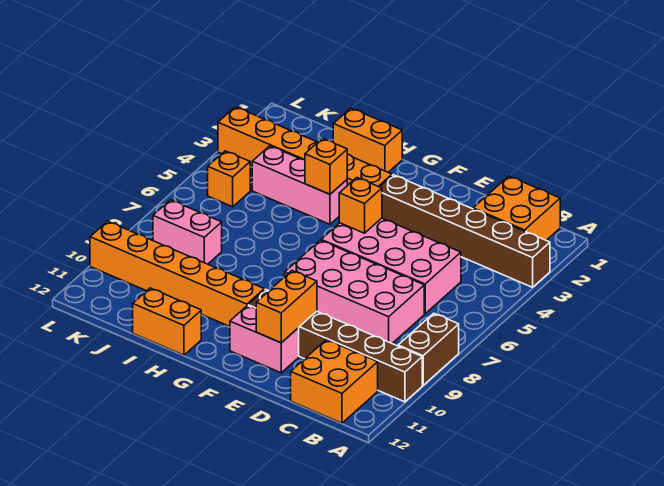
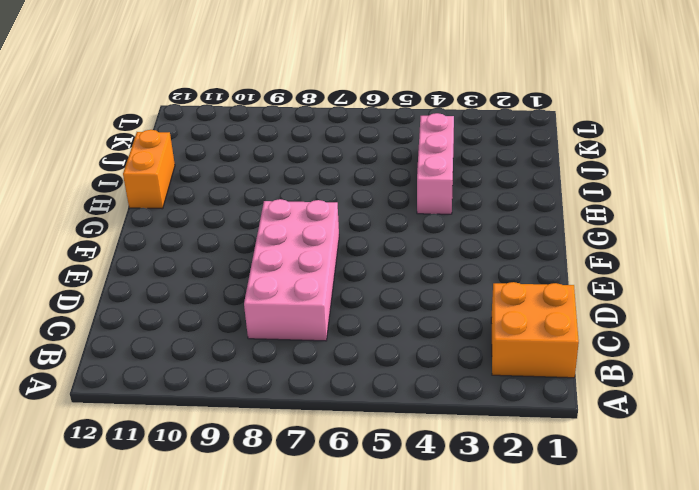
none -> brown 1x6 brick [380,175,550,287]
none -> brown 1x2 brick [398,313,459,385]
none -> brown 1x6 brick [248,289,422,402]

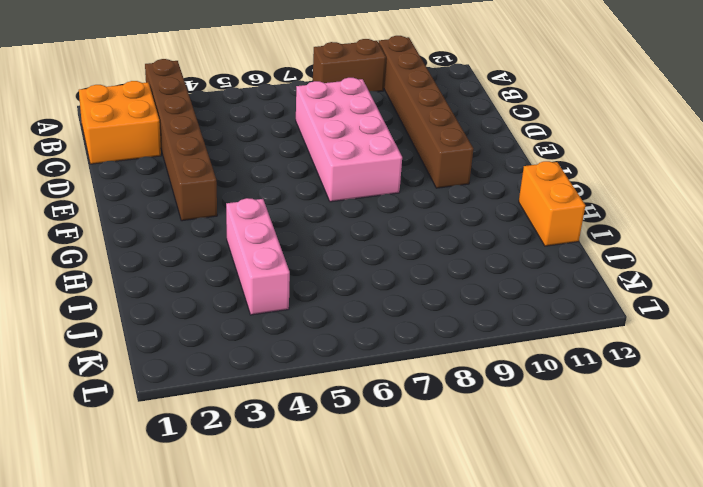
none -> orange 2x2 brick [291,340,378,423]
none -> pink 2x4 brick [321,218,461,314]
none -> pink 1x2 brick [230,306,299,373]

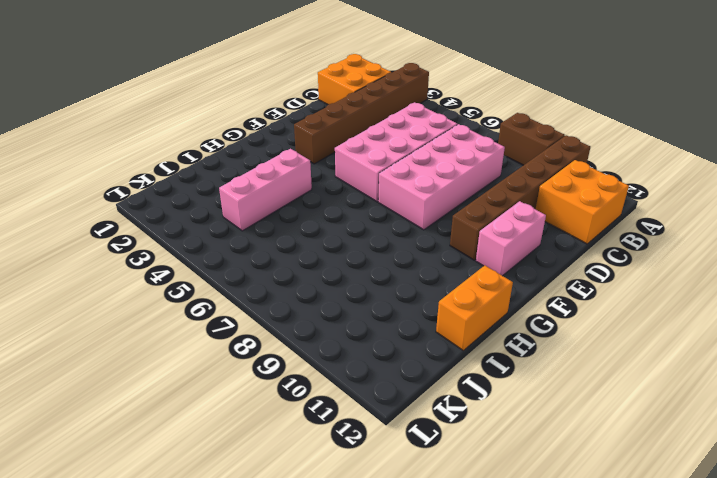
none -> orange 1x6 brick [218,107,392,187]
none -> orange 1x6 brick [90,221,264,327]
none -> orange 1x2 brick [333,108,402,172]

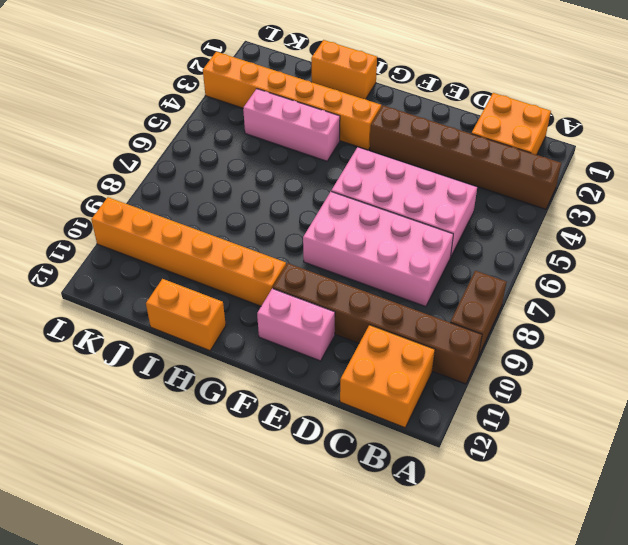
none -> pink 1x2 brick [153,200,222,264]
none -> orange 1x1 brick [208,151,250,207]
none -> orange 1x2 brick [256,271,317,343]

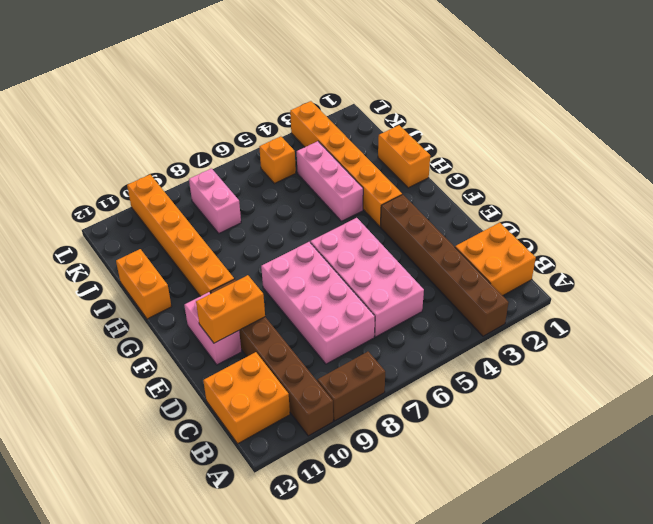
none -> orange 1x1 brick [339,178,382,233]
none -> orange 1x1 brick [305,138,347,194]

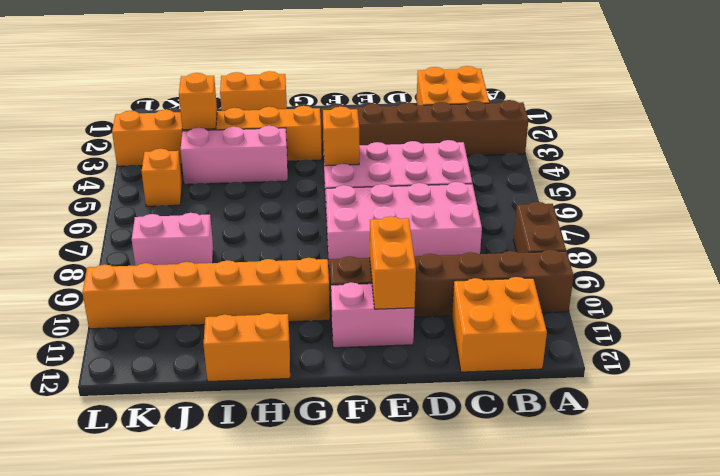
orange 1x1 brick [179,73,217,130] -> orange 1x1 brick moved to [305,138,347,194]

